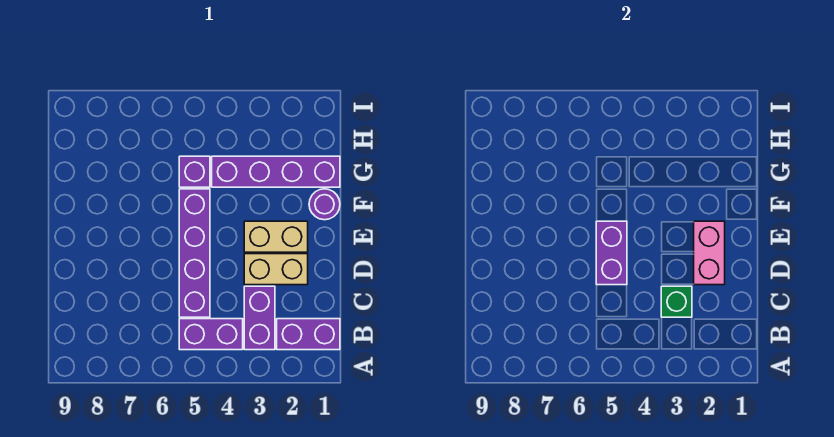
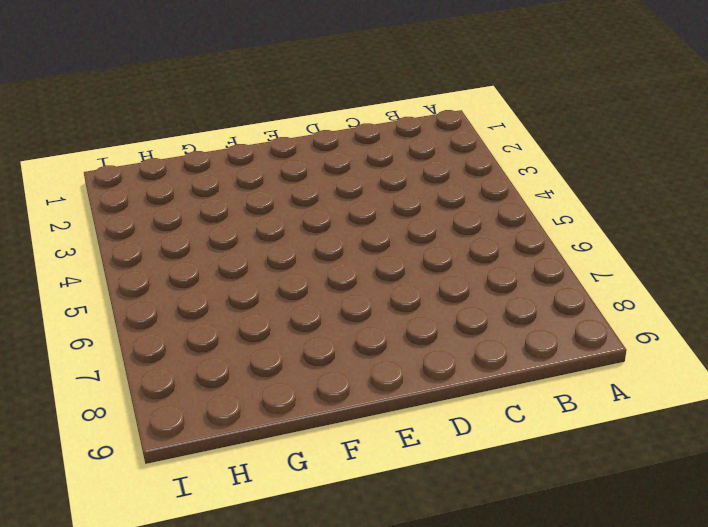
none -> purple 1x2 brick [277,319,340,350]
none -> purple 1x2 brick [244,286,275,350]
none -> purple 1x2 brick [179,319,243,350]

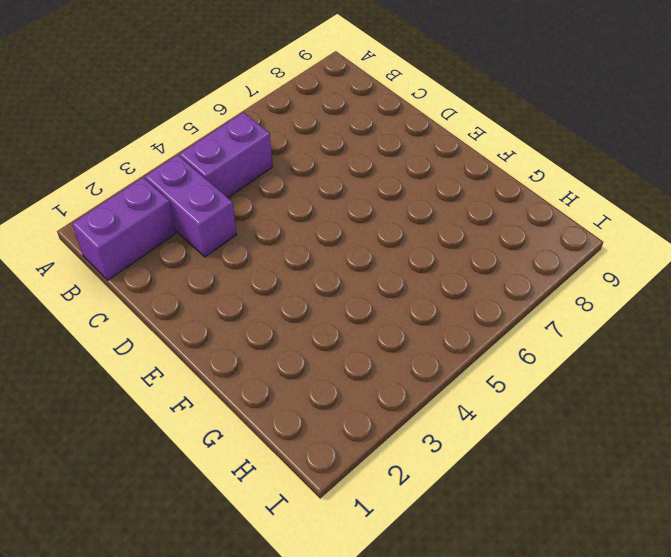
none -> purple 1x4 brick [179,189,210,317]
none -> tan 1x2 brick [244,254,308,285]
none -> tan 1x2 brick [244,221,308,252]

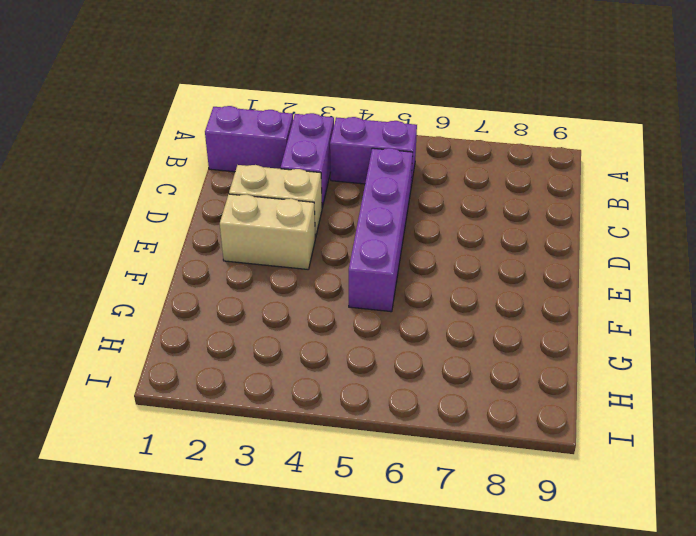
none -> purple 1x1 round brick [309,189,340,220]
none -> purple 1x4 brick [212,156,340,187]
none -> purple 1x1 brick [179,156,210,187]

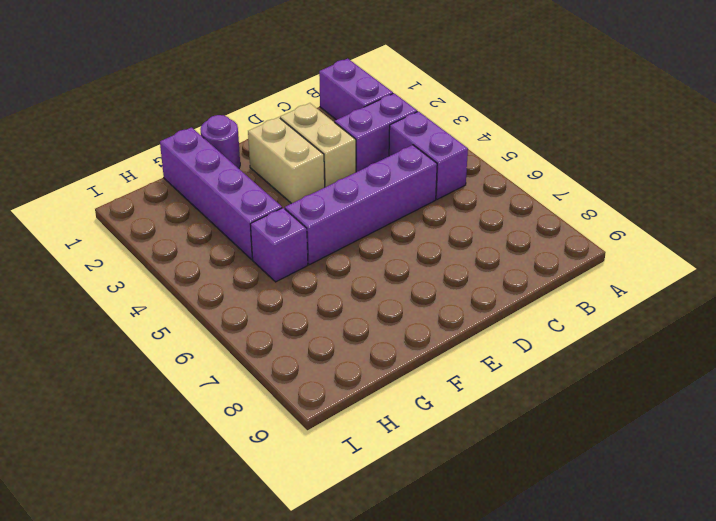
none -> green 1x1 brick [661,286,692,317]
none -> pink 1x2 brick [694,221,725,285]
none -> purple 1x2 brick [596,221,627,285]

